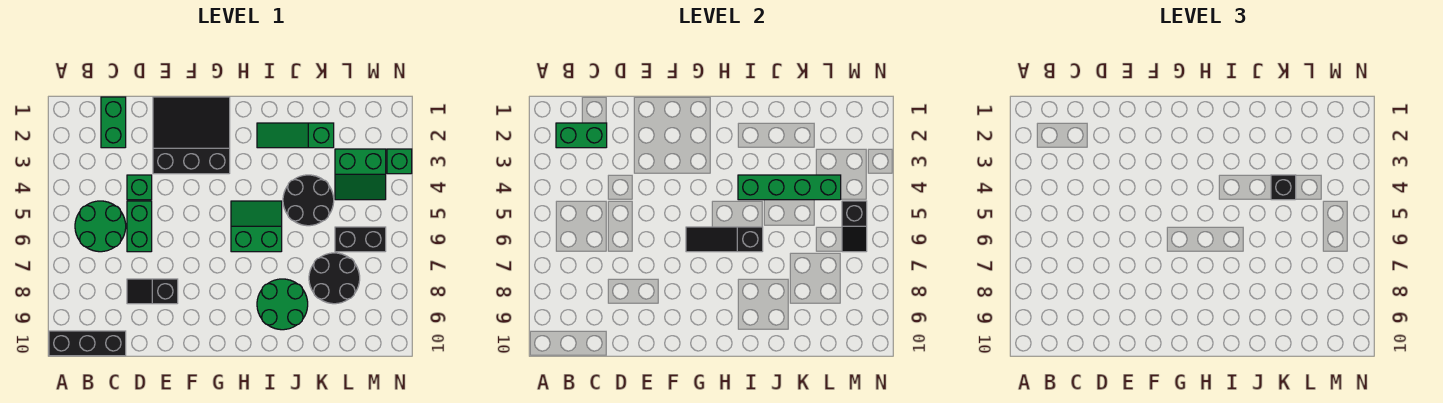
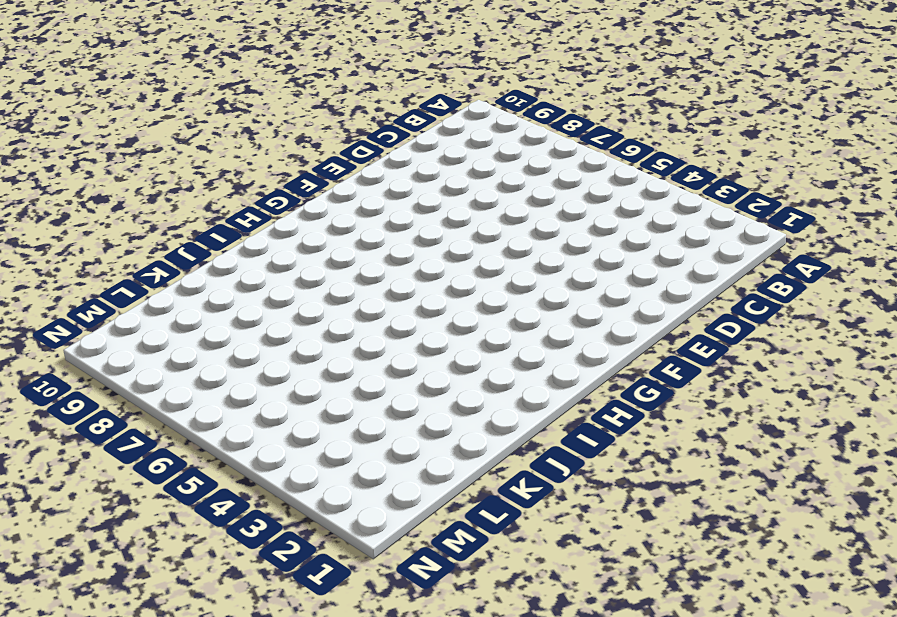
none -> black 1x3 brick [49,331,126,356]
none -> green 2x2 round brick [75,201,126,252]
none -> green 1x2 brick [101,97,126,148]

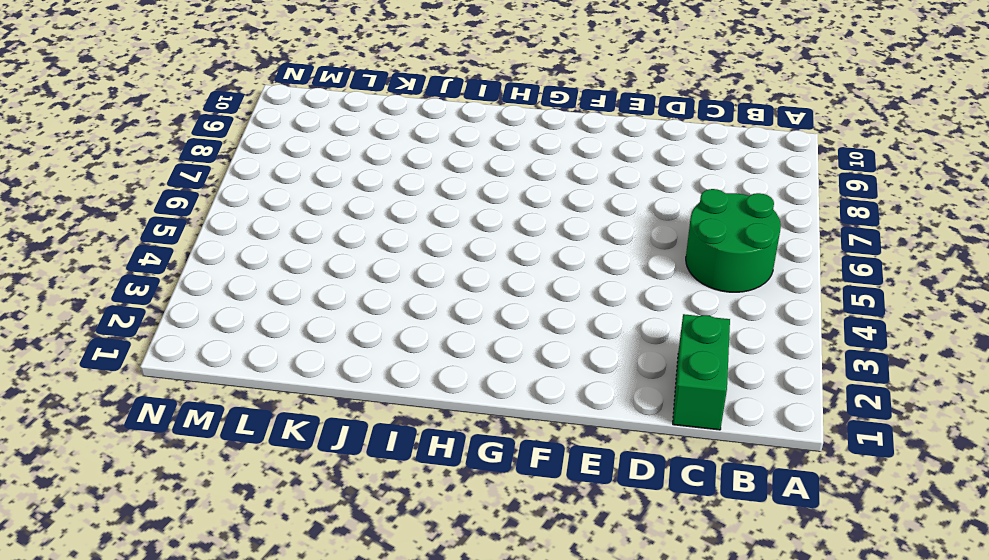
none -> black 1x3 brick [49,331,126,356]
none -> green 1x1 brick [127,175,152,200]
none -> green 1x2 brick [127,201,152,252]

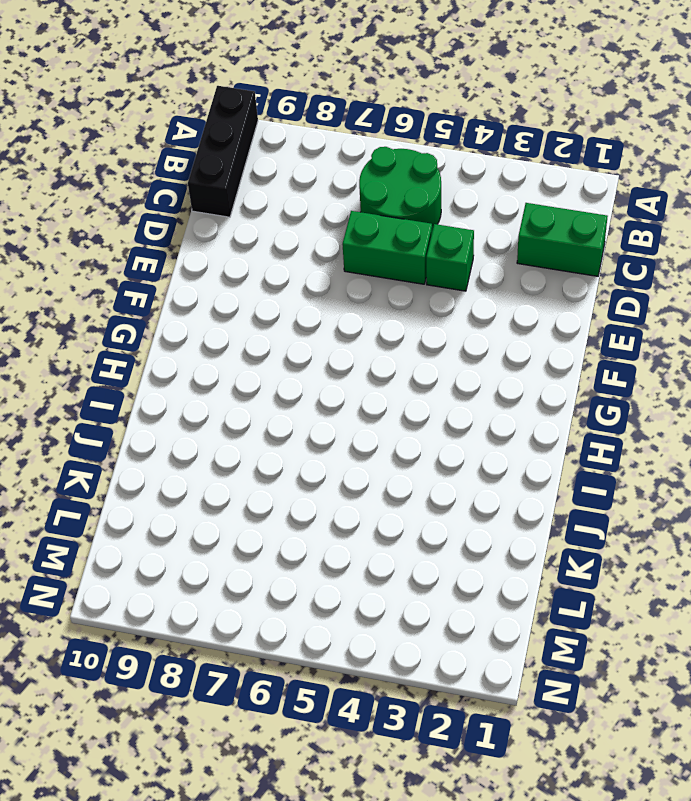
none -> black 1x2 slope [127,279,178,304]
none -> black 3x3 slope [153,97,230,174]
none -> green 2x2 slope [231,201,282,252]

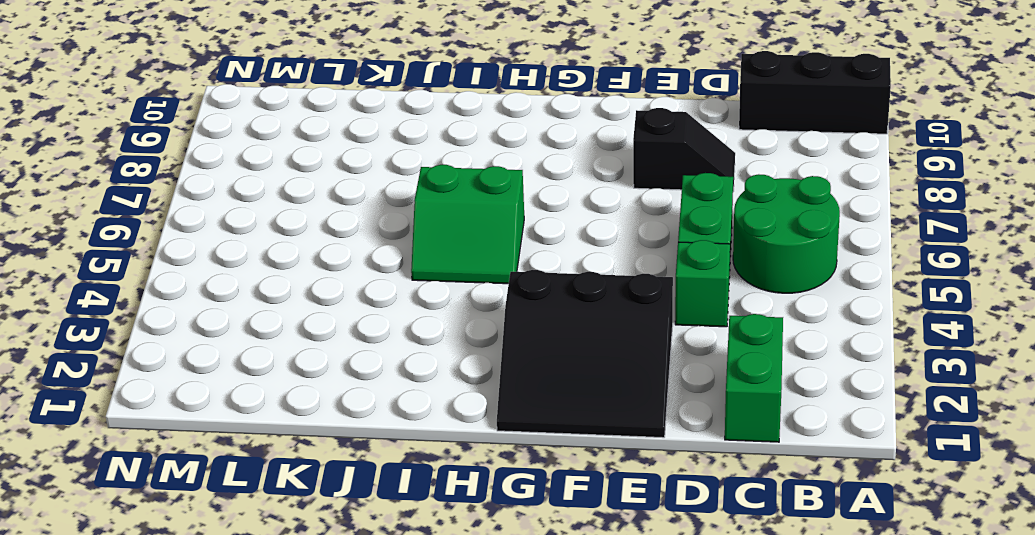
none -> green 1x3 slope [257,123,334,148]
none -> green 2x2 round brick [257,279,308,330]
none -> black 2x2 round brick [283,175,334,226]

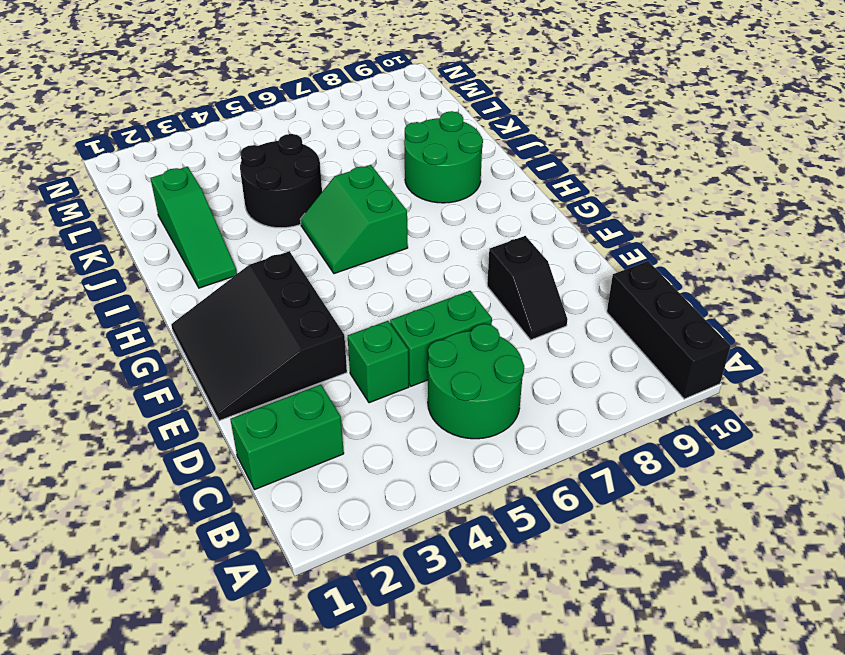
none -> black 2x2 round brick [309,253,360,304]
none -> green 2x2 slope [335,149,386,200]
none -> black 1x2 brick [335,227,386,252]

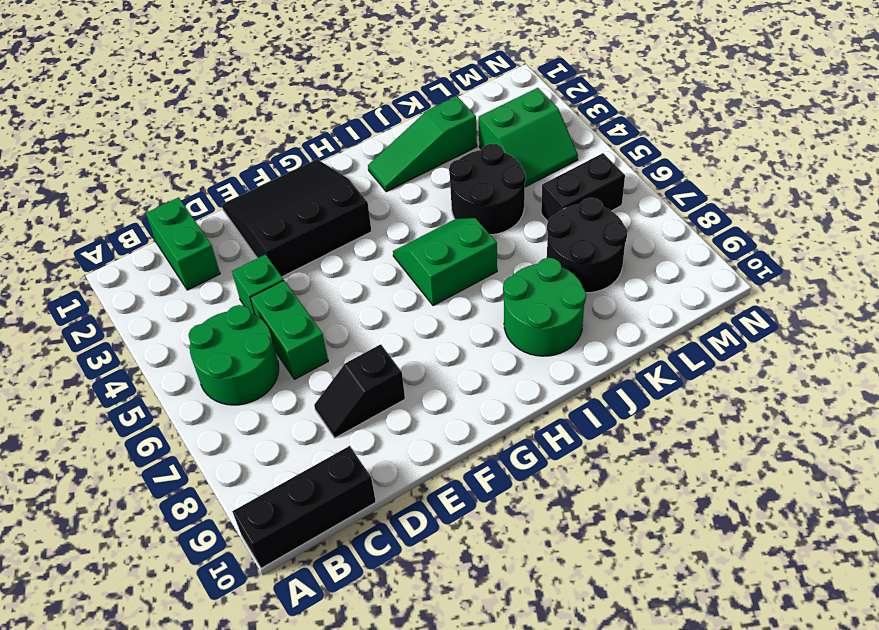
none -> green 1x1 brick [387,149,412,174]
none -> green 1x2 brick [556,123,607,148]
none -> black 1x3 slope [686,227,763,252]

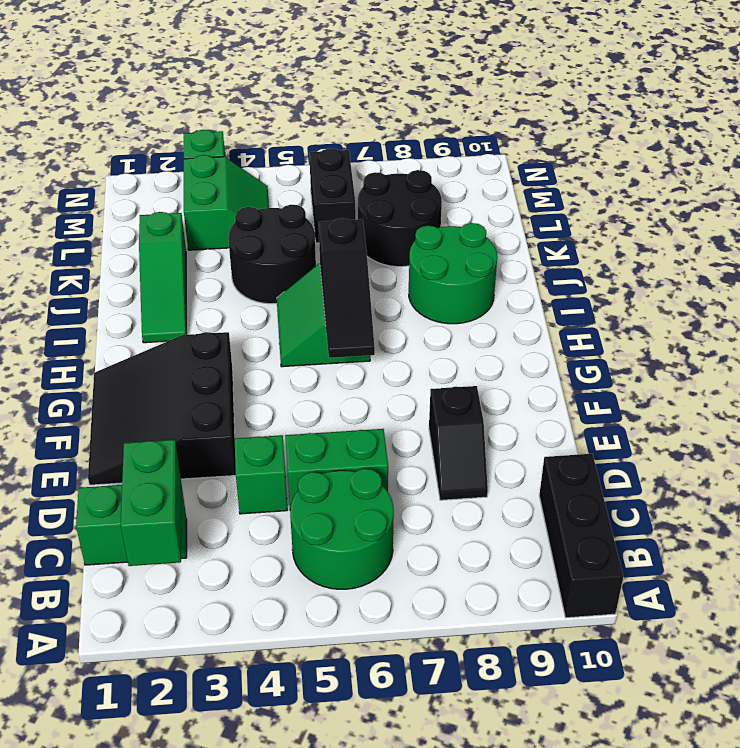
none -> green 1x4 brick [738,175,841,200]
none -> black 1x2 slope [842,201,867,252]
none -> black 1x1 brick [1271,175,1296,200]

